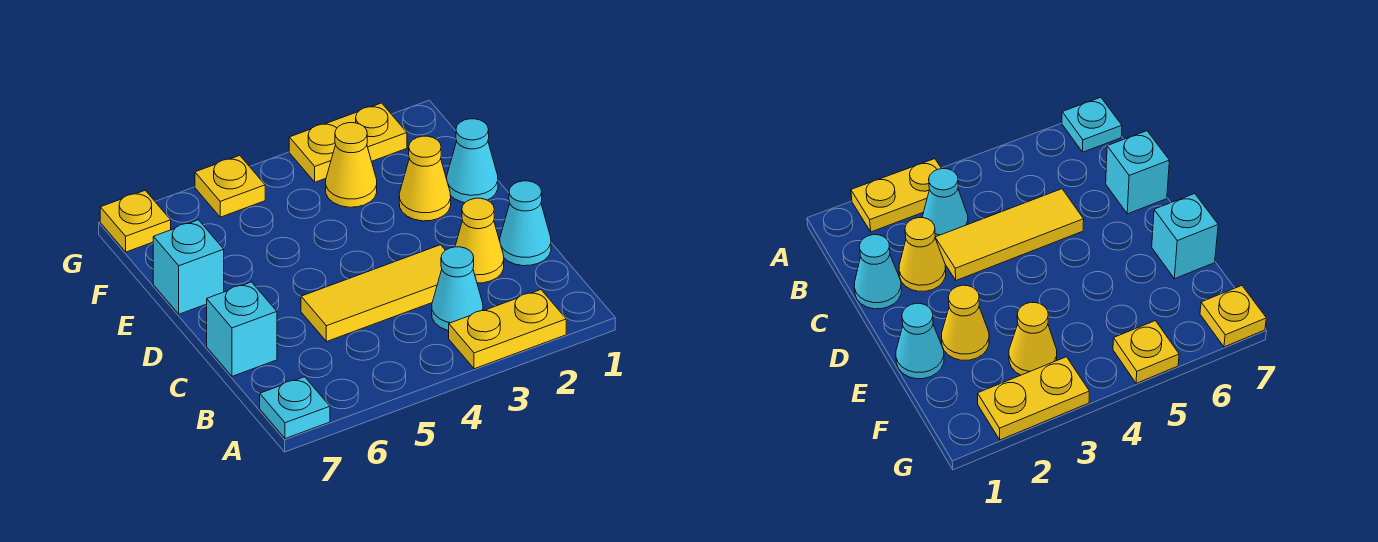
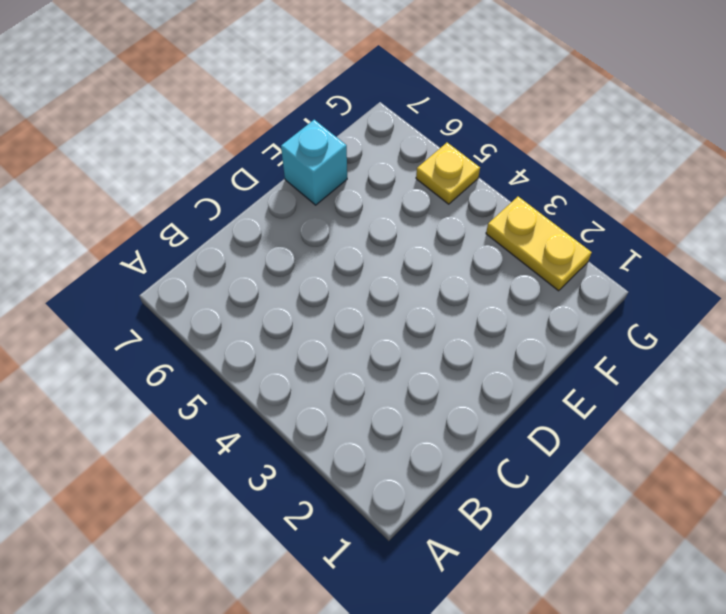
none -> yellow 1x2 plate [449,290,566,369]
none -> cyan 1x1 plate [260,377,330,439]
none -> cyan 1x1 cone [432,247,483,331]

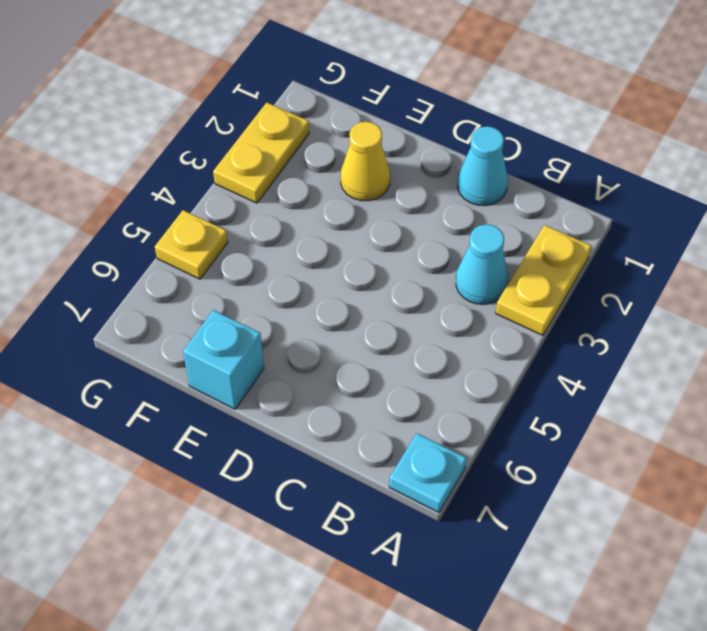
none -> yellow 1x1 cone [455,198,504,283]
none -> yellow 1x3 tile [301,245,445,342]
none -> cyan 1x1 brick [207,282,277,376]

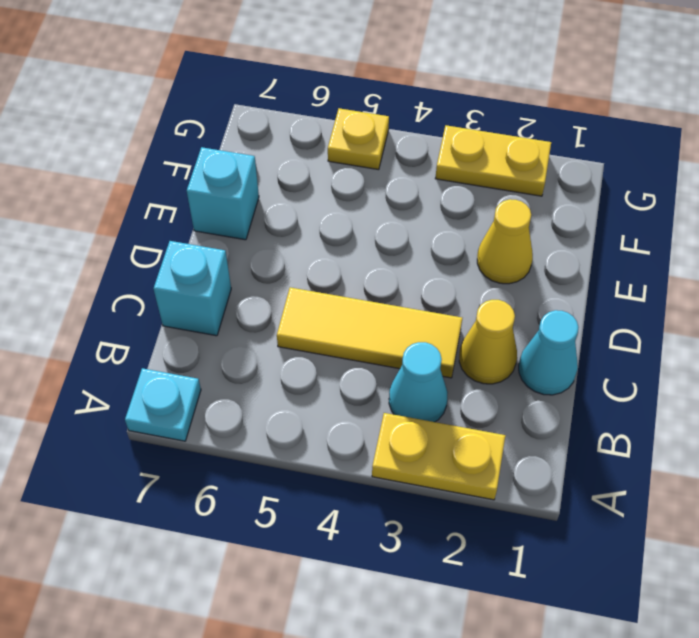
none -> cyan 1x1 cone [447,119,498,203]
none -> yellow 1x1 cone [326,123,377,207]
none -> yellow 1x1 plate [100,190,171,252]

